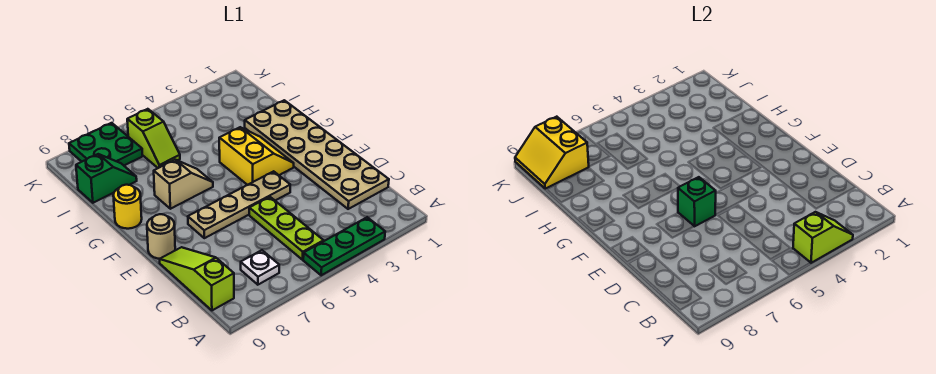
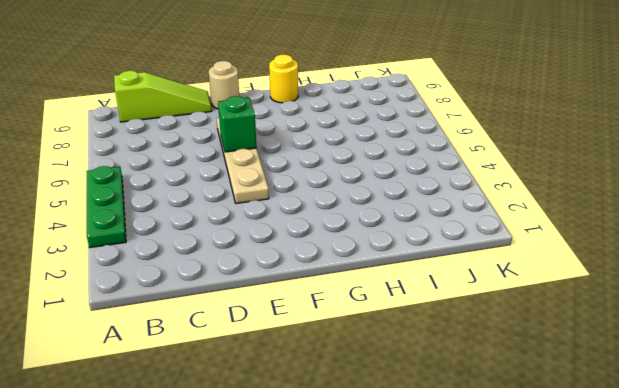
none -> lime 1x3 plate [249,197,324,260]
none -> white 1x1 plate [241,250,279,285]
none -> tan 2x6 plate [245,100,389,209]

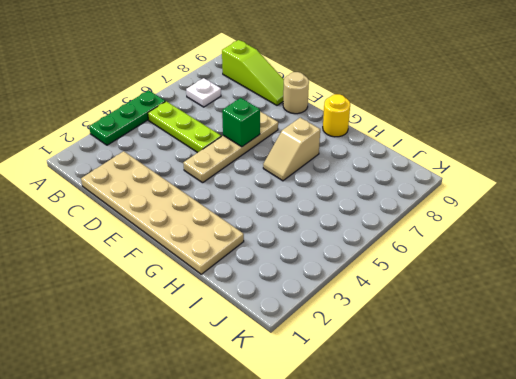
none -> yellow 2x2 slope [219,127,294,185]
none -> lime 1x2 slope [127,109,180,168]
none -> green 1x2 slope [76,154,137,203]

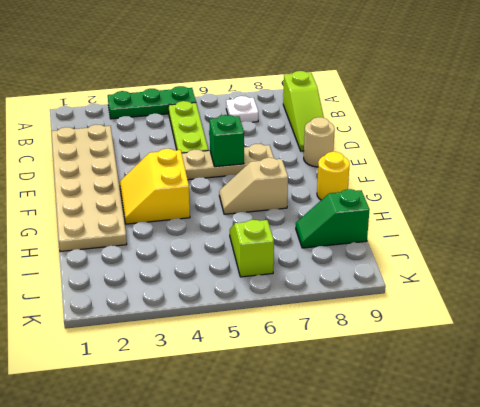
none -> green 2x2 plate [69,123,143,165]
none -> lime 1x2 slope [793,212,853,263]
none -> yellow 2x2 slope [515,117,589,189]

